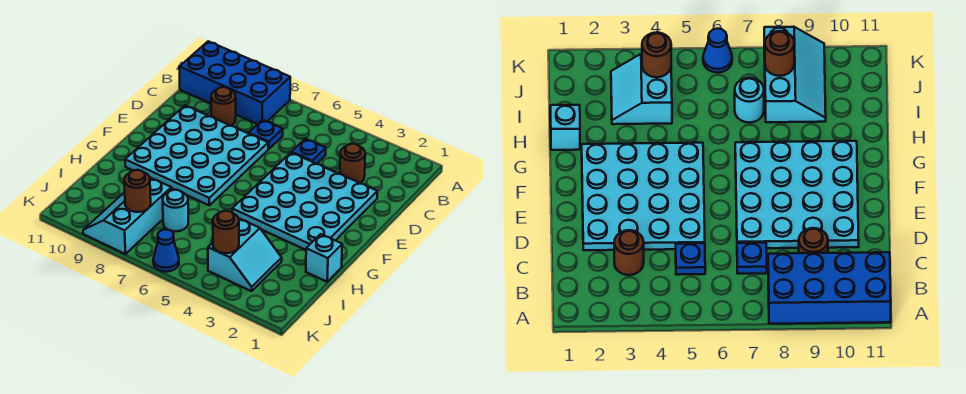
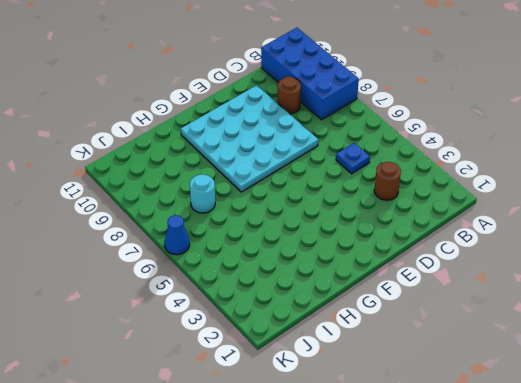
none -> blue 1x1 plate [249,120,283,149]
none -> cyan 4x4 plate [232,153,377,250]
none -> cyan 1x1 brick [306,234,342,282]

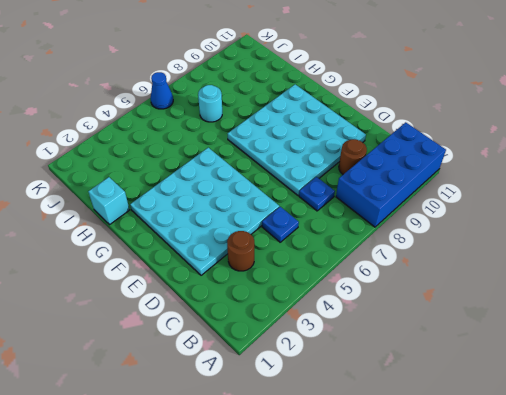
none -> cyan 2x2 slope [208,218,282,291]
none -> cyan 2x3 slope [83,178,171,254]
none -> brown 1x1 round brick [213,211,239,253]

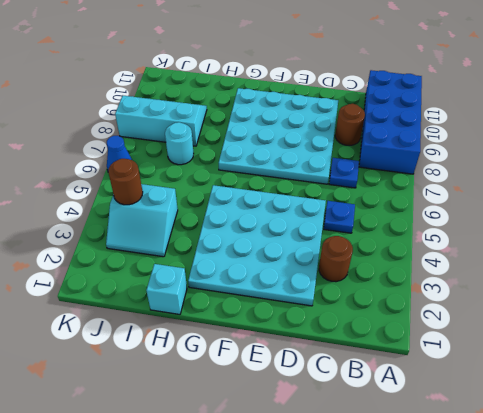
none -> brown 1x1 round brick [124,170,151,212]

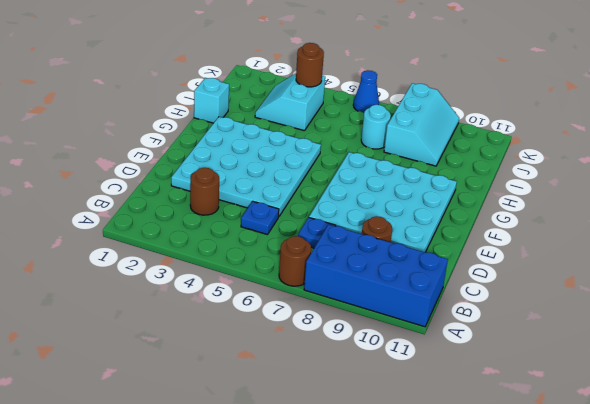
brown 1x1 round brick [279,236,311,286] -> brown 1x1 round brick moved to [124,170,151,212]

